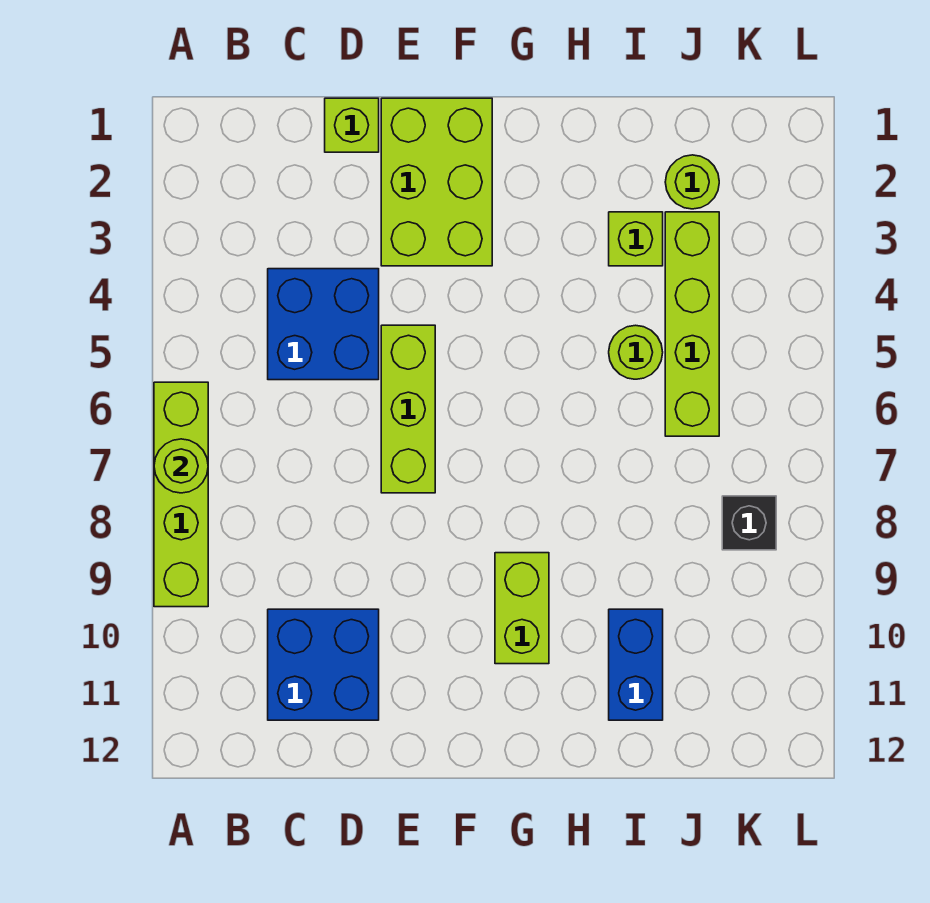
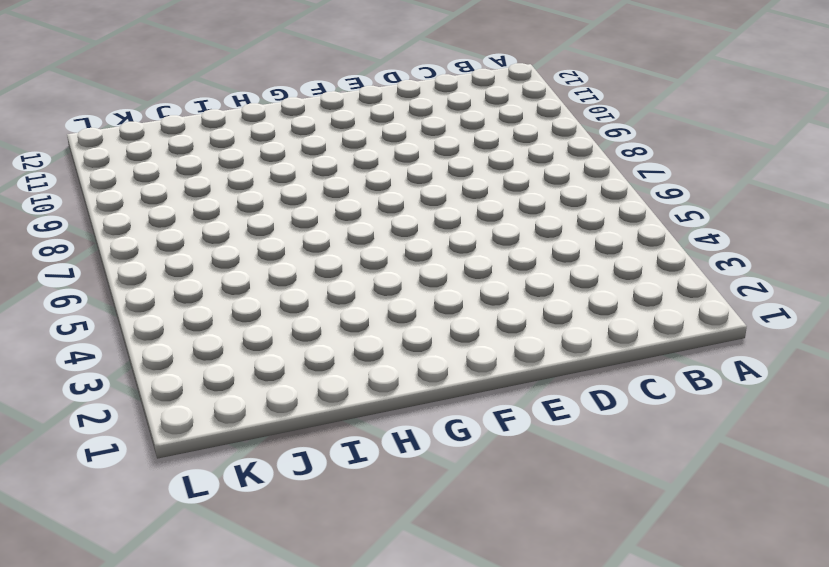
none -> lime 1x4 brick [154,382,208,607]
none -> blue 2x2 brick [268,269,379,380]
none -> blue 2x2 brick [268,609,379,720]

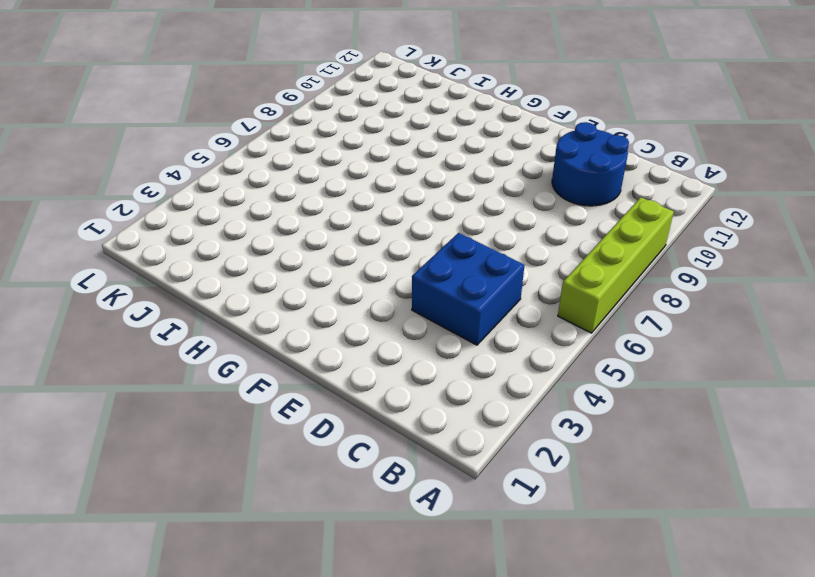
blue 2x2 round brick [552,122,629,206] -> blue 2x2 brick [268,609,379,720]
none -> lime 1x1 brick [325,98,379,152]
none -> lime 2x3 brick [381,98,492,266]
none -> lime 1x3 brick [381,325,435,493]

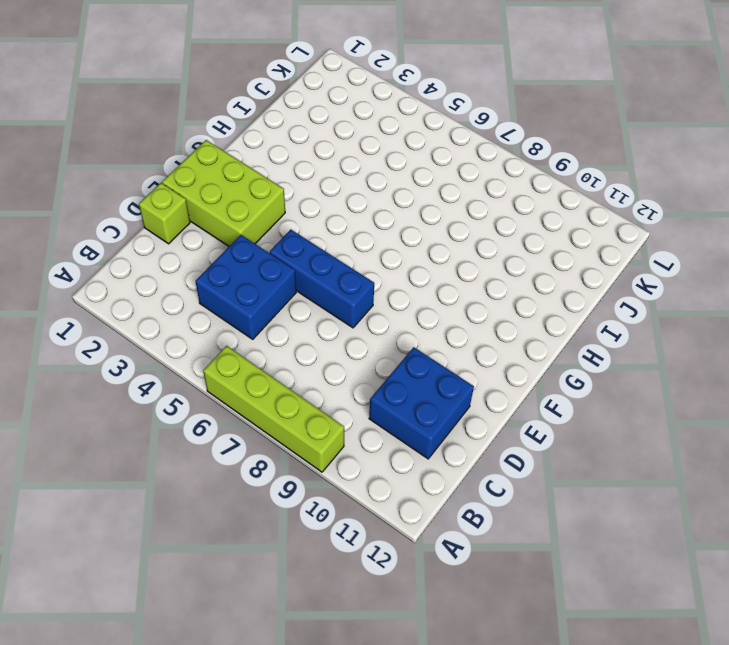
blue 1x3 brick [270,229,374,328] -> lime 1x3 brick [381,325,435,493]
none -> lime 1x2 brick [495,553,549,664]
none -> lime 1x1 brick [609,212,663,266]
none -> lime 1x1 round brick [609,325,663,379]

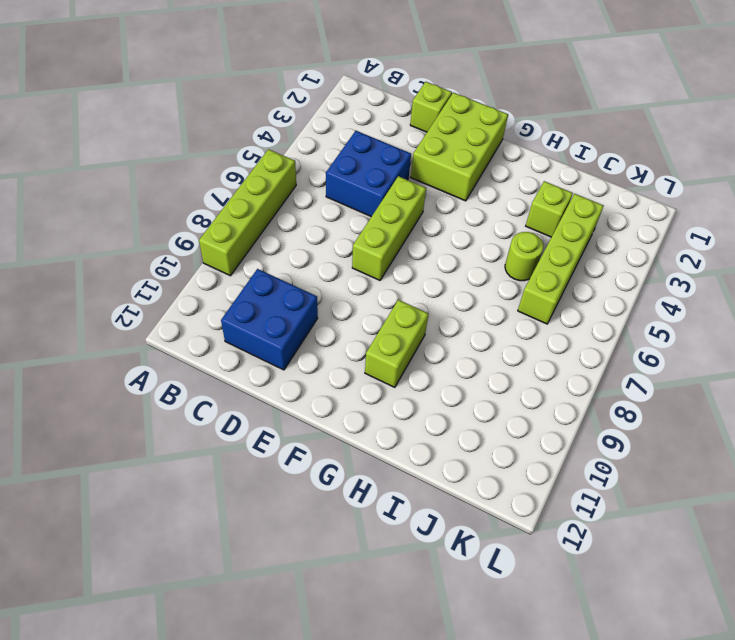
none -> blue 1x2 brick [609,609,663,720]
none -> lime 1x1 round brick [665,155,719,209]
none -> black 1x1 brick [722,496,776,550]

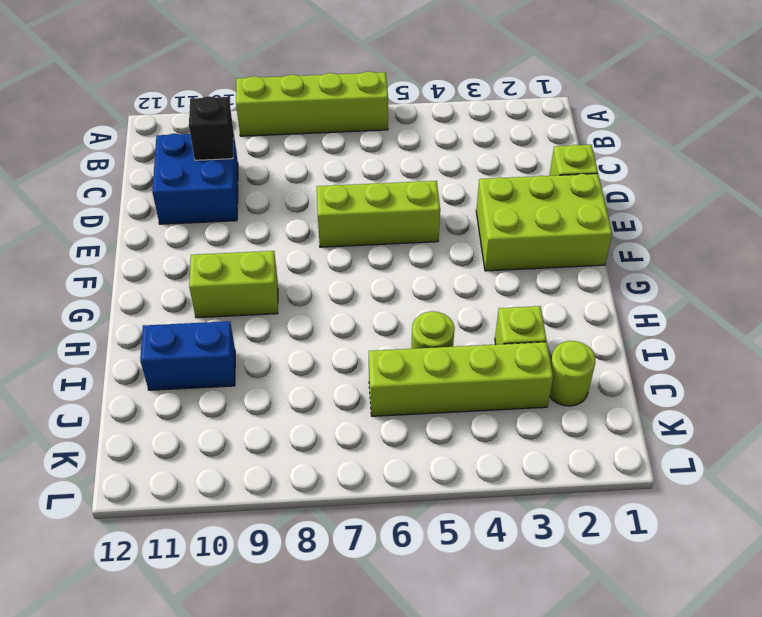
black 1x1 brick [189,96,234,160] -> black 1x1 brick moved to [722,496,776,550]
none -> blue 2x2 brick [268,269,379,380]
none -> lime 1x1 round brick [154,439,208,493]

